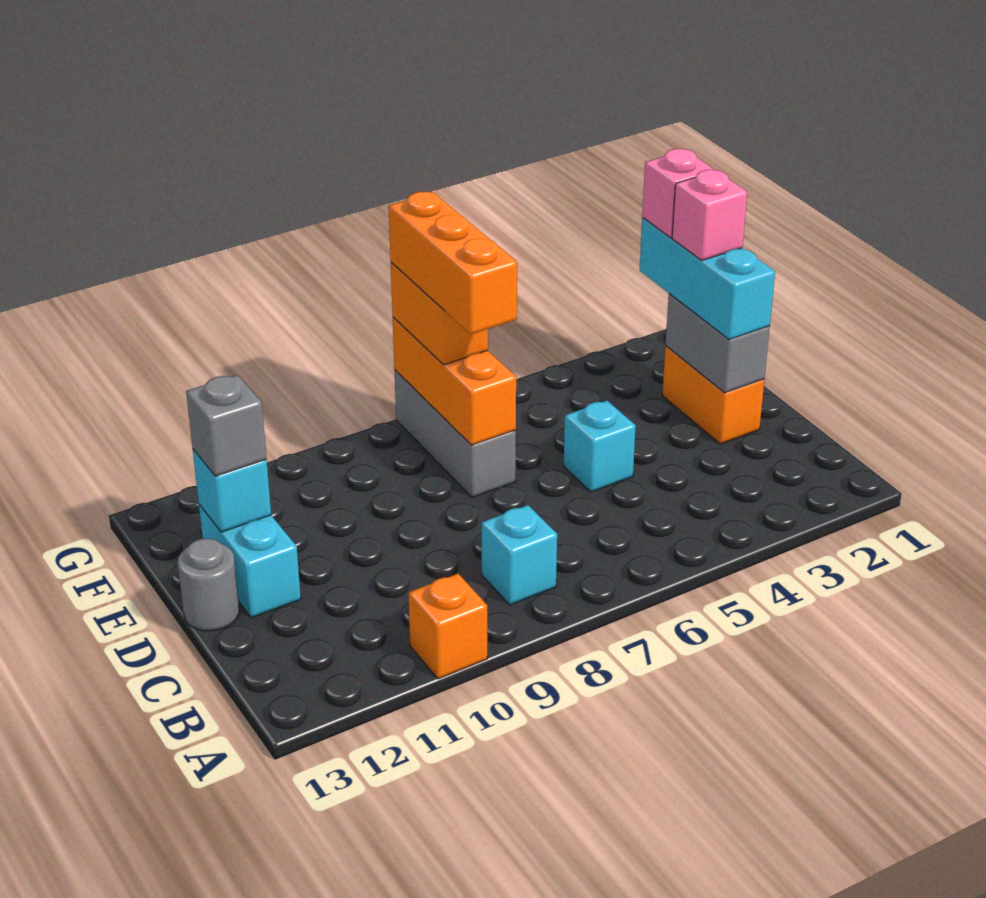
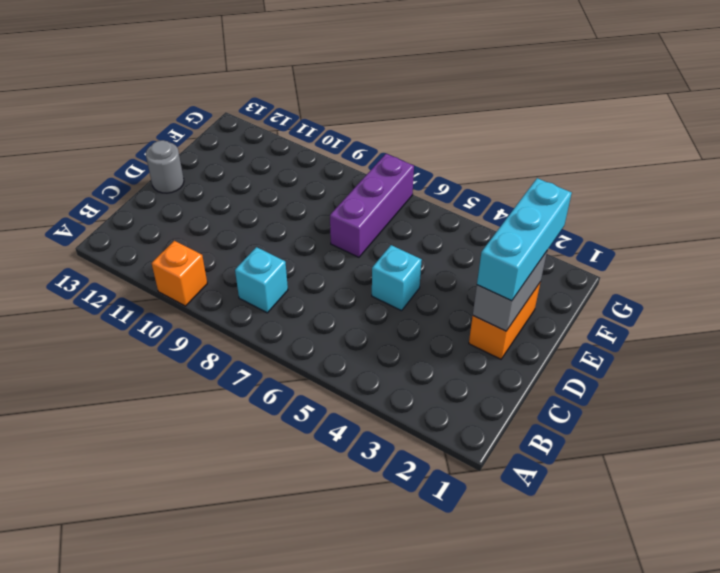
purple 1x3 brick [330,154,414,257] -> grey 1x3 brick [394,370,516,497]
none -> cyan 1x2 brick [199,505,301,618]
none -> orange 1x3 brick [393,317,516,445]
none -> cyan 1x1 brick [193,449,271,532]

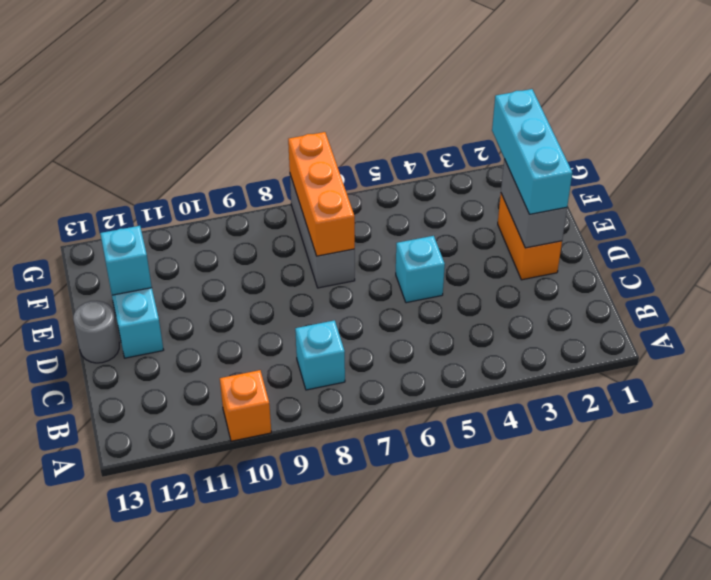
none -> grey 1x1 brick [186,375,266,476]
none -> orange 1x2 brick [391,263,488,365]
none -> pink 1x1 brick [672,170,747,260]

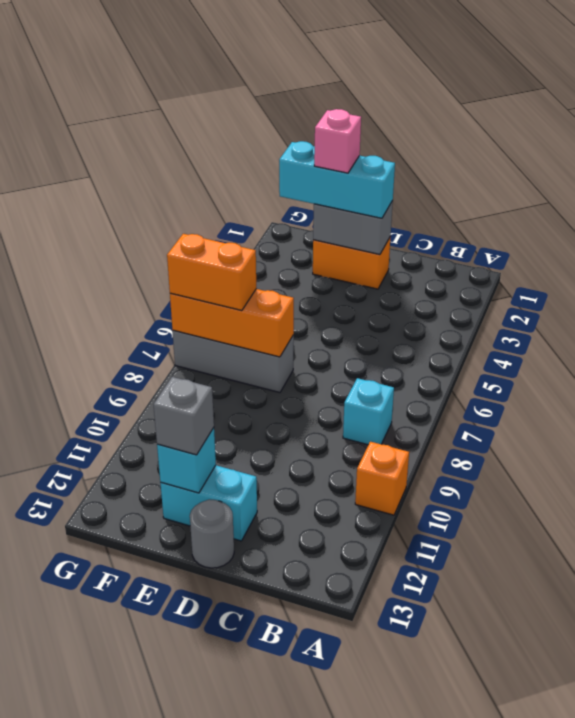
none -> cyan 1x1 brick [564,401,636,492]
none -> orange 1x3 brick [389,192,517,334]
none -> pink 1x1 brick [642,149,715,238]

